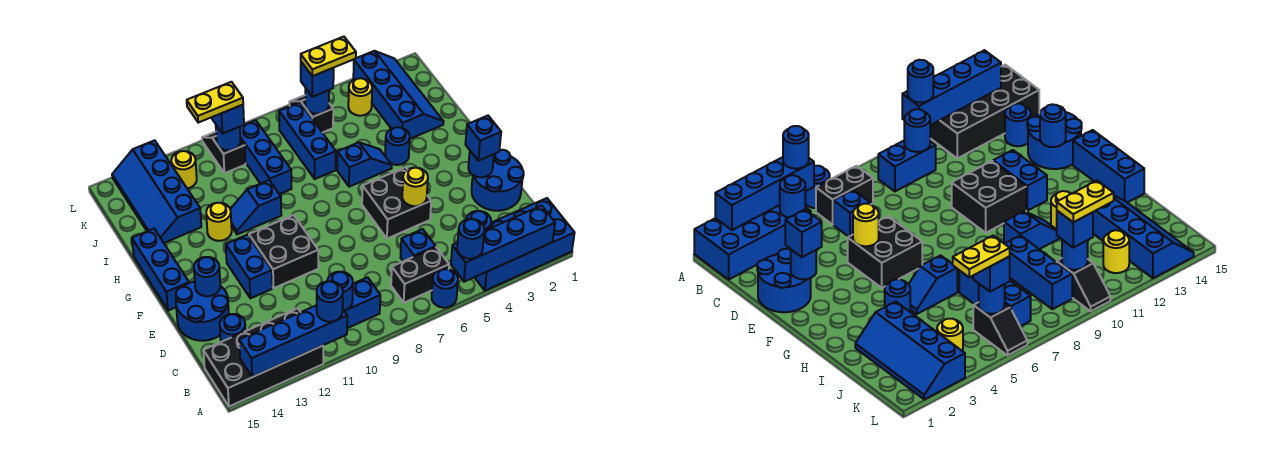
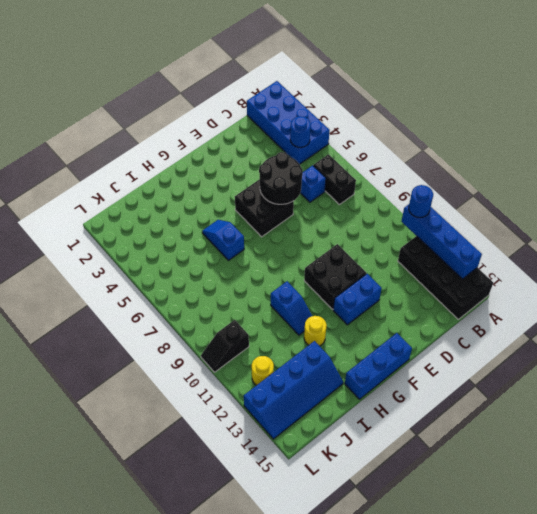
black 2x2 round brick [259,152,303,204] -> yellow 1x1 round brick [402,168,428,206]
none -> blue 1x1 round brick [432,269,458,308]
none -> blue 1x2 brick [344,277,380,328]
none -> blue 1x1 round brick [220,314,245,342]
none -> blue 2x2 round brick [472,150,524,211]

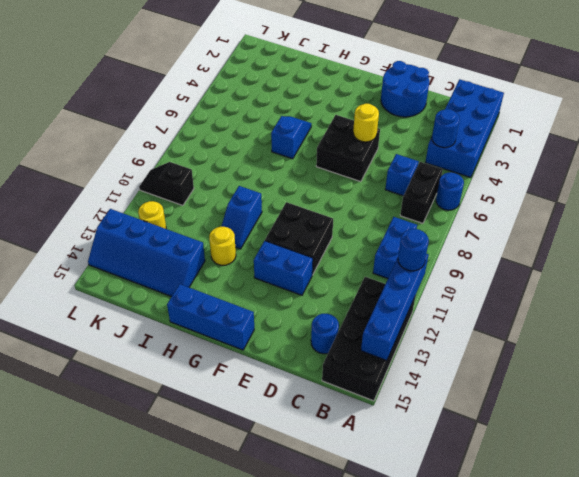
none -> blue 2x2 round brick [176,281,229,341]
none -> blue 1x1 round brick [385,127,410,165]
none -> blue 2x4 slope [353,51,444,139]
none -> blue 1x3 brick [279,102,336,179]

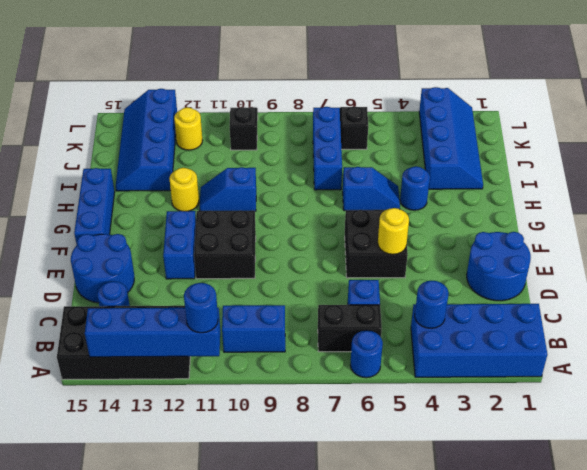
none -> blue 1x3 brick [240,120,292,194]
none -> yellow 1x1 round brick [348,78,372,116]
none -> blue 1x4 brick [451,206,555,282]
none -> blue 1x1 round brick [327,272,353,310]

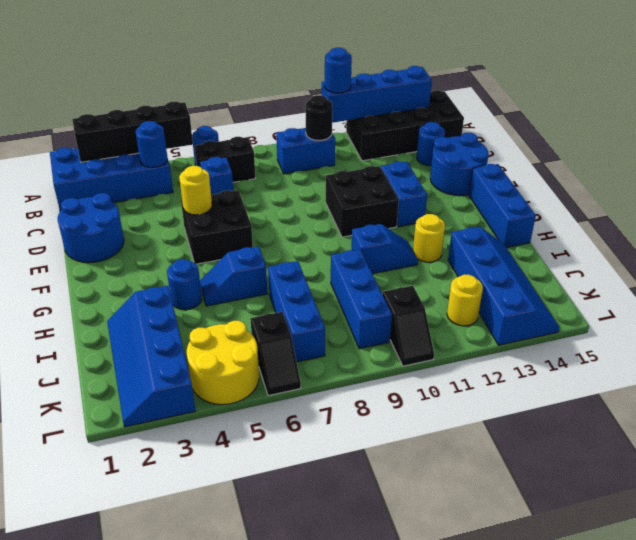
black 1x4 brick [72,101,193,162] -> blue 1x4 brick [451,206,555,282]
black 1x1 round brick [306,95,332,141] -> blue 1x1 round brick [327,272,353,310]
yellow 2x2 round brick [187,321,259,405] -> yellow 1x1 round brick [348,78,372,116]
none -> blue 1x1 round brick [468,151,494,177]
none -> blue 1x1 round brick [194,257,220,296]
none -> blue 1x1 round brick [305,88,329,114]
none -> blue 1x1 round brick [216,125,240,150]

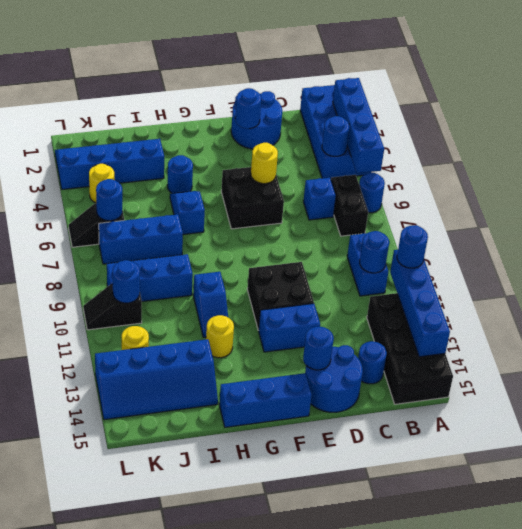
none -> blue 1x1 round brick [457,219,485,259]
none -> blue 1x1 brick [465,116,501,161]
none -> blue 1x1 brick [301,62,334,97]
none -> blue 1x1 brick [211,105,244,134]

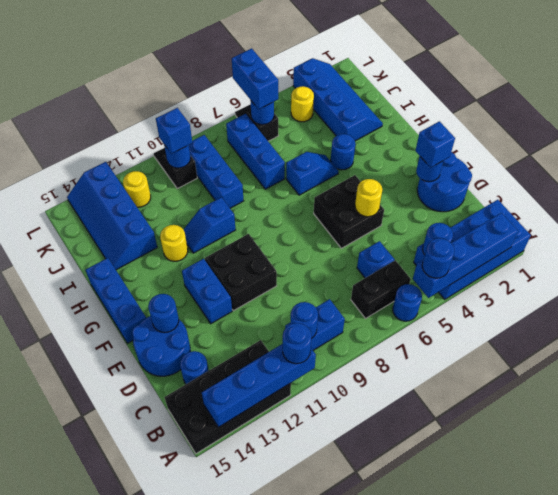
blue 1x2 brick [232,48,278,109] -> blue 1x1 brick [301,62,334,97]
none -> yellow 1x2 plate [301,37,356,76]
none -> yellow 1x2 plate [187,82,243,123]

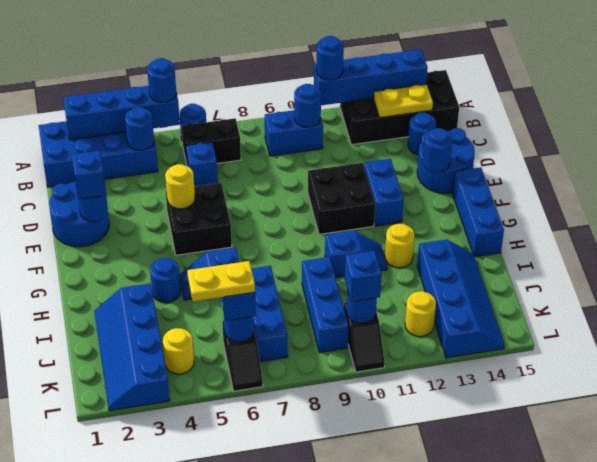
yellow 1x2 plate [374,84,433,118] -> yellow 1x2 plate moved to [187,82,243,123]

